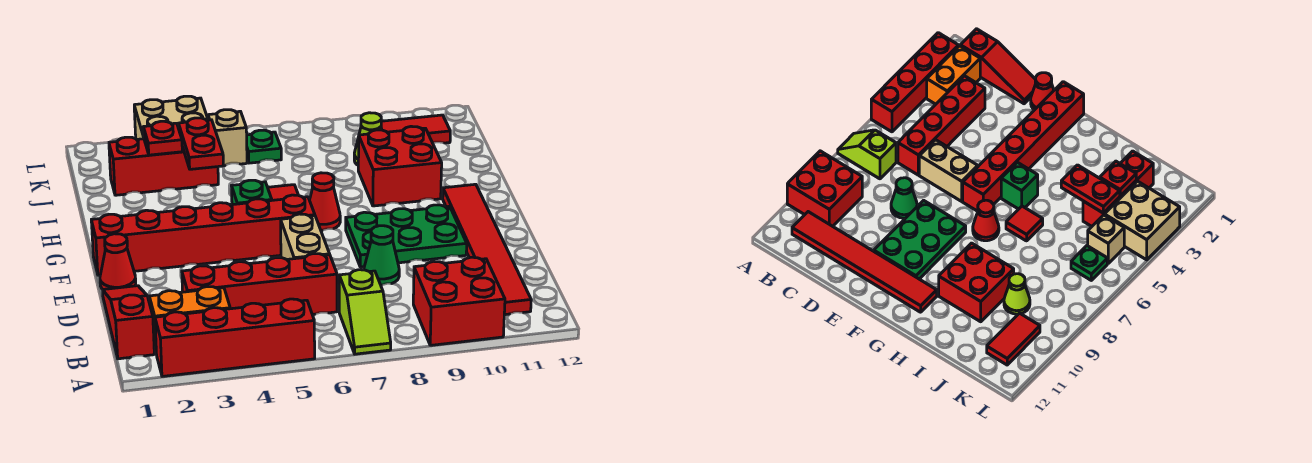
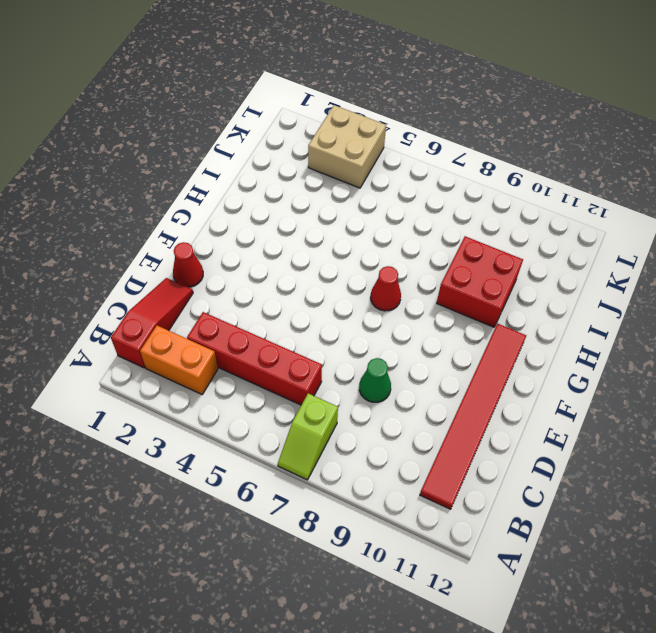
none -> red 1x4 brick [155,299,315,376]
none -> red 2x2 brick [413,257,505,345]
none -> tan 1x2 brick [281,214,330,259]

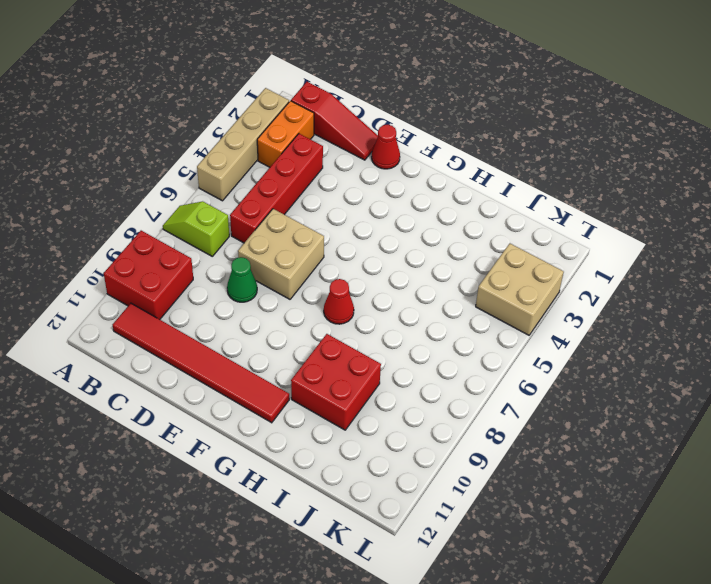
tan 1x4 brick [197,88,289,201] -> red 1x4 brick [155,299,315,376]
tan 2x2 brick [238,209,324,299] -> tan 1x2 brick [281,214,330,259]
none -> green 2x3 plate [346,205,467,267]
none -> red 1x6 brick [91,195,315,275]
none -> green 1x1 brick [232,180,272,205]

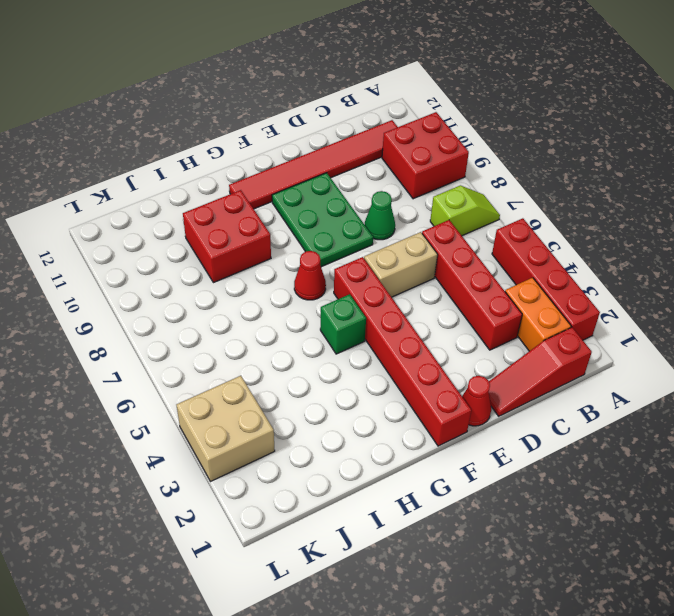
none -> red 1x1 tile [268,185,298,200]
none -> red 1x3 brick [109,137,218,195]
none -> lime 1x1 cone [354,113,382,165]

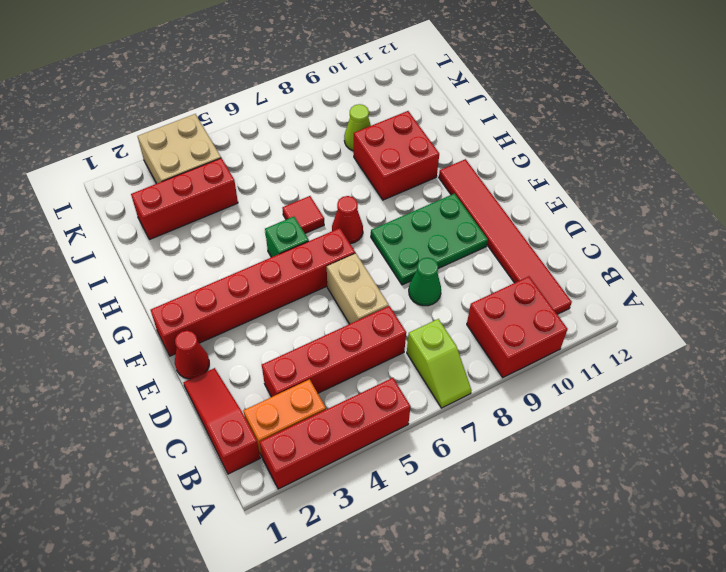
none -> tan 1x1 brick [208,110,247,166]
none -> green 1x1 plate [247,130,281,163]
none -> red 1x2 tile [381,115,450,143]

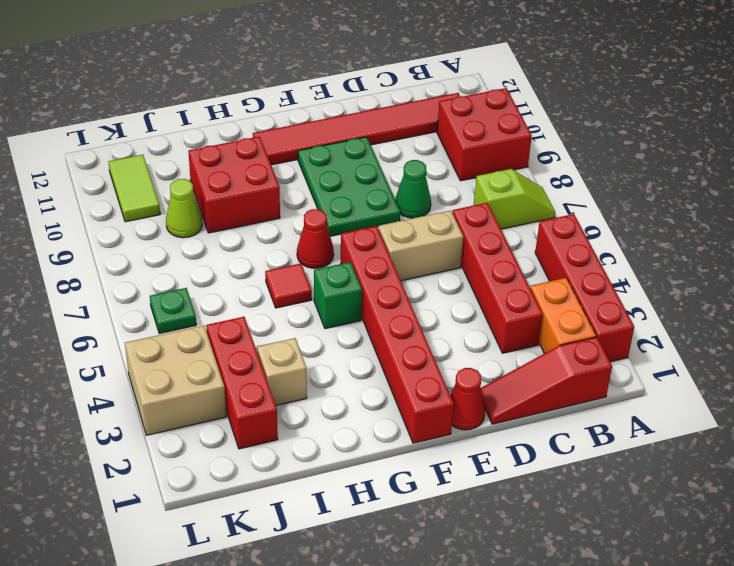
tan 1x1 brick [257,338,307,405] -> tan 1x1 brick moved to [208,110,247,166]
lime 1x2 tile [109,155,160,222] -> red 1x2 tile [381,115,450,143]
none -> red 1x2 plate [179,118,223,169]
none -> red 1x1 plate [143,121,182,155]

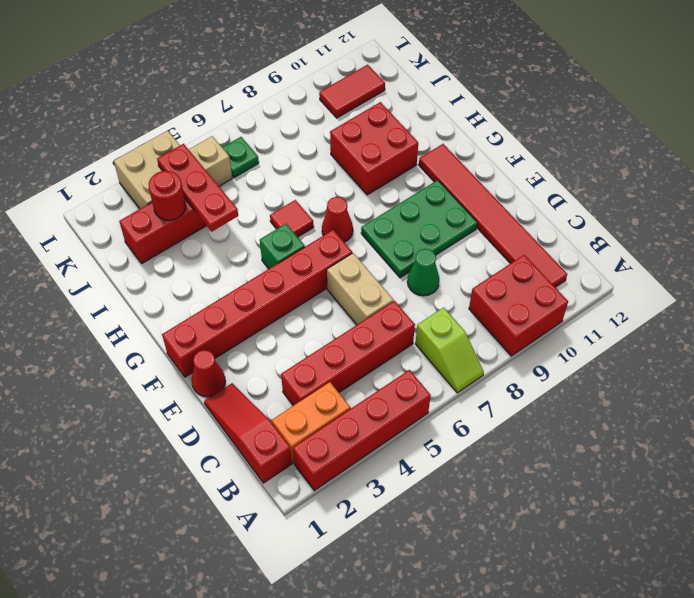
red 1x3 plate [157,144,238,231] -> red 1x2 plate [179,118,223,169]
red 1x1 round brick [149,171,186,220] -> red 1x1 plate [143,121,182,155]
none -> lime 1x1 cone [354,113,382,165]

